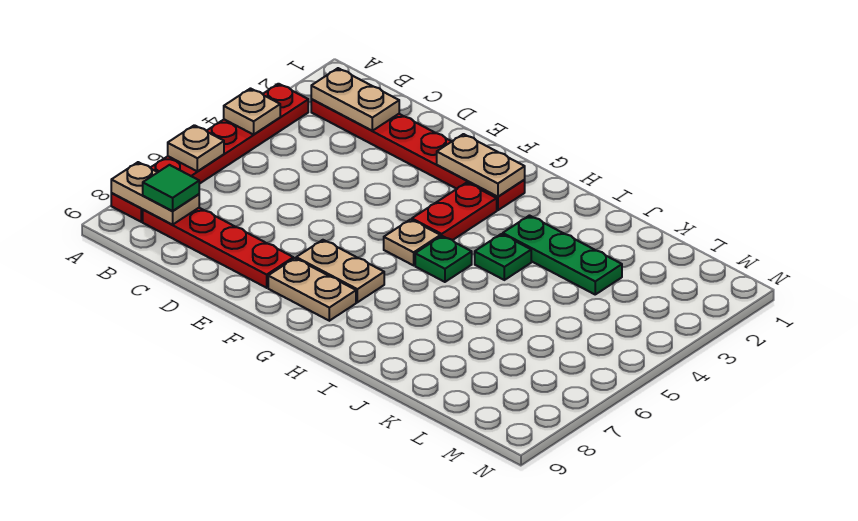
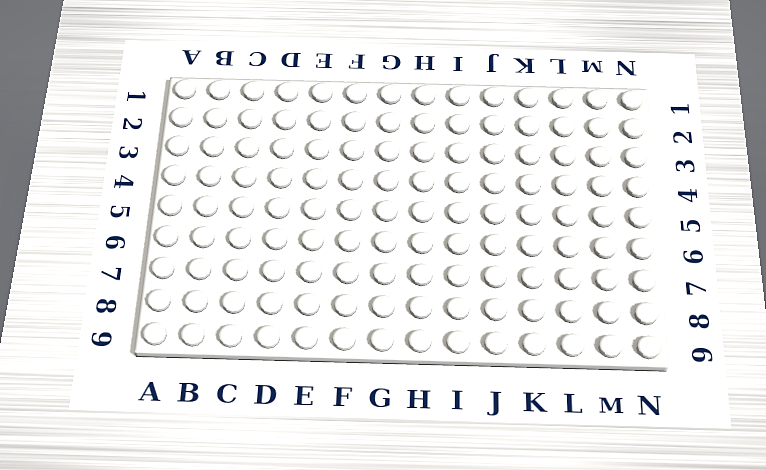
none -> red 1x6 plate [111,84,308,222]
none -> red 1x6 plate [311,99,525,210]
none -> red 1x4 plate [143,208,293,288]

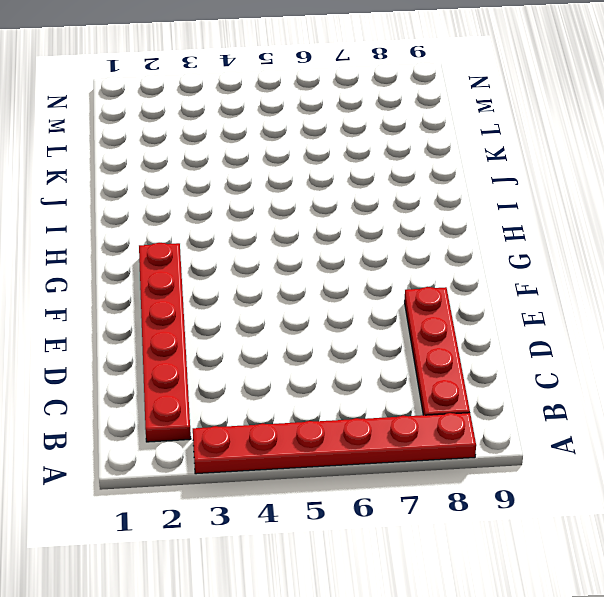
none -> tan 1x2 plate [296,240,384,302]
none -> tan 1x2 plate [268,258,356,321]
none -> red 1x2 plate [412,183,497,240]

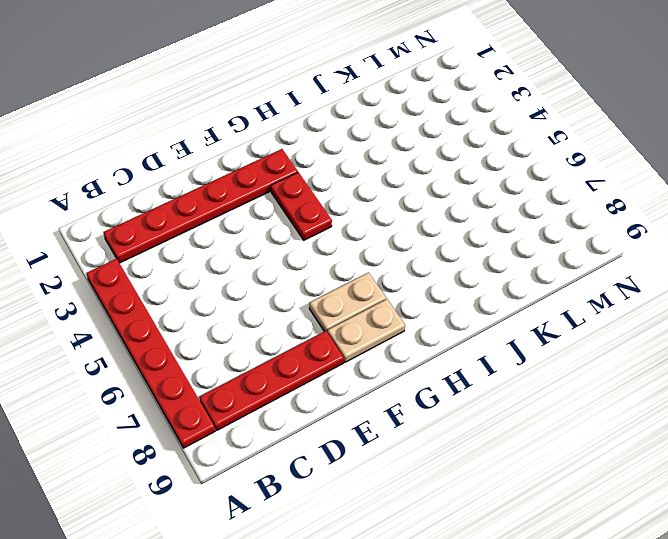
none -> tan 1x1 plate [384,219,440,265]
none -> green 1x1 plate [415,236,472,282]
none -> green 1x3 plate [503,216,622,294]

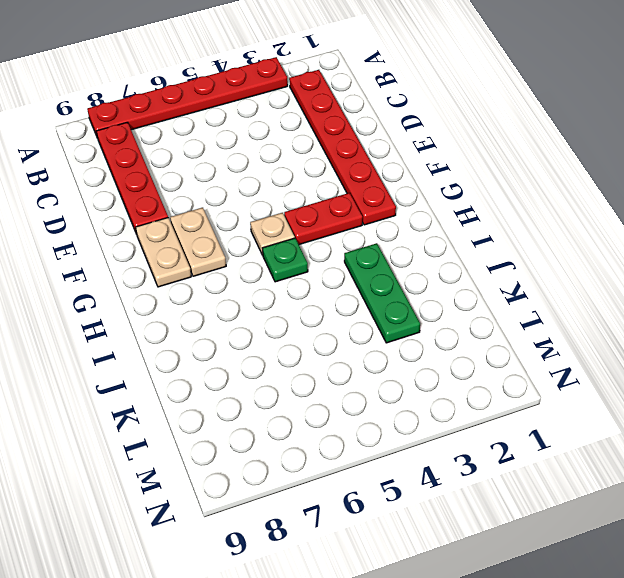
none -> green 1x1 plate [475,234,531,280]
none -> tan 1x1 plate [224,89,280,135]
none -> tan 1x1 plate [168,125,224,171]

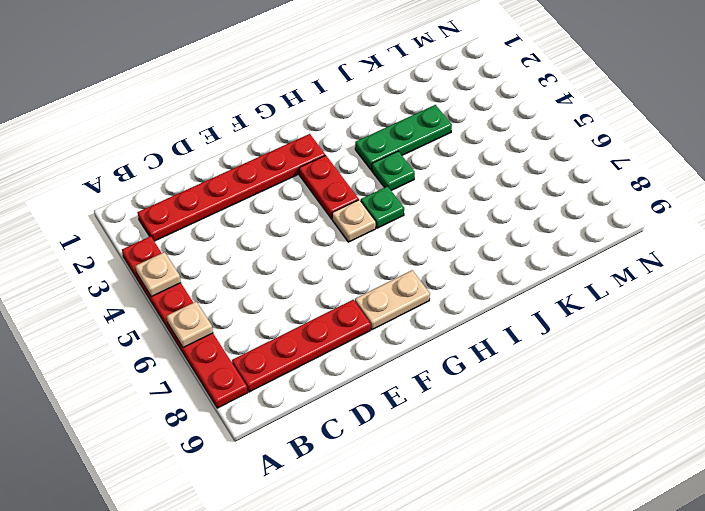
none -> tan 1x2 plate [296,240,384,302]
none -> tan 1x2 plate [111,162,199,225]
none -> tan 1x2 plate [311,68,399,131]

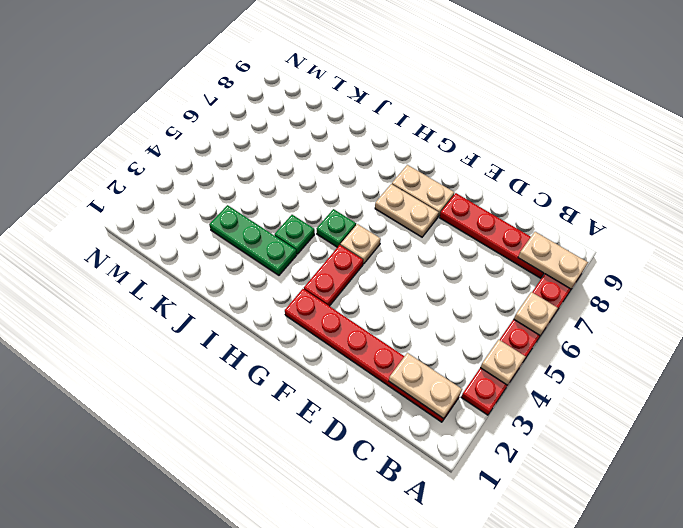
none -> tan 1x2 plate [437,134,525,197]
none -> green 1x1 tile [143,165,199,211]

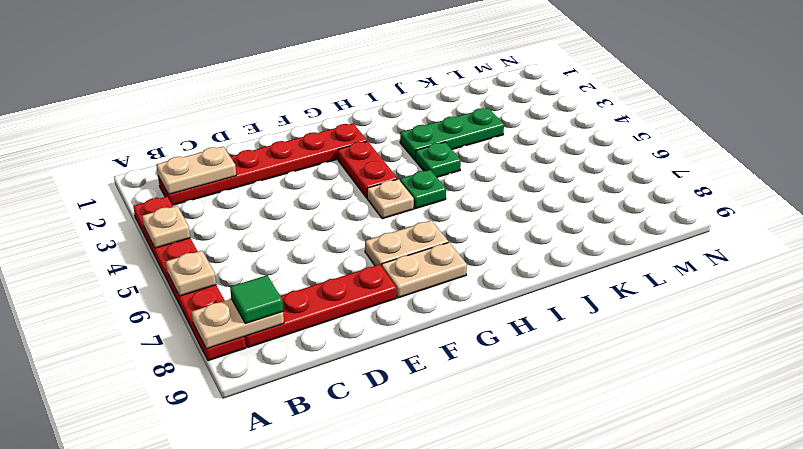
none -> tan 1x2 plate [437,134,525,197]

